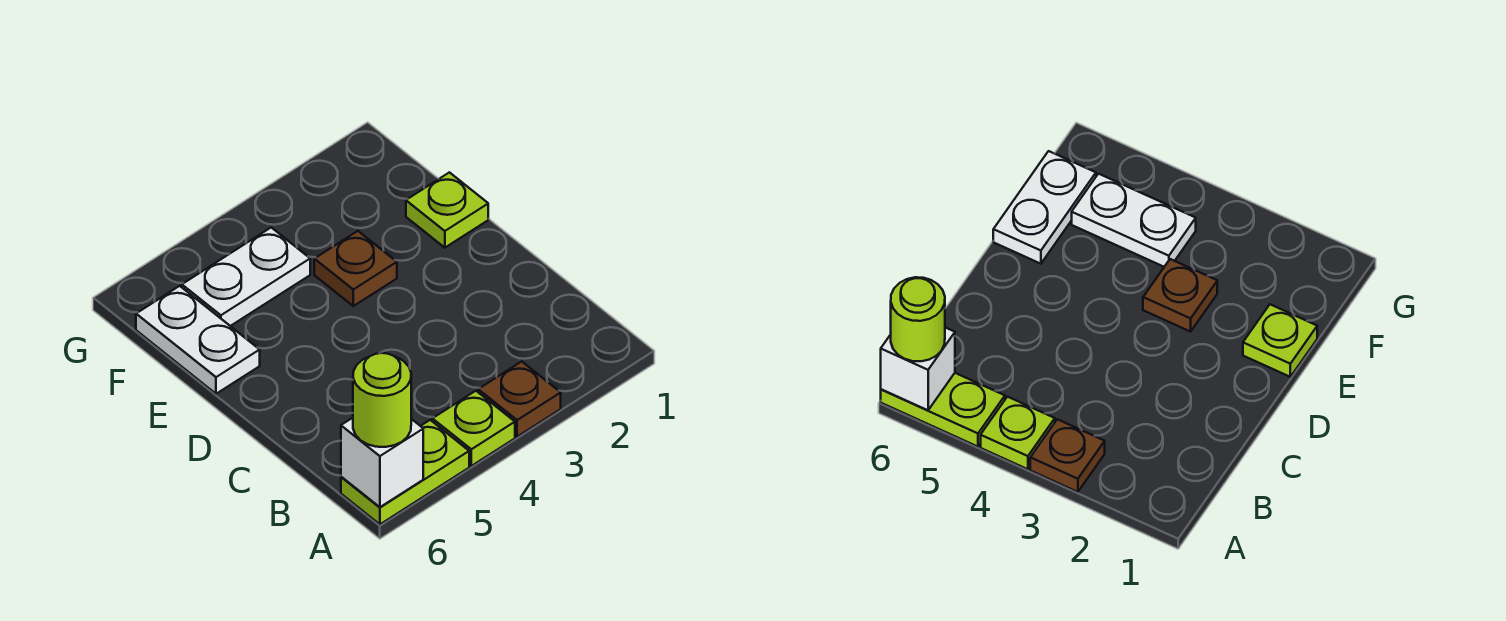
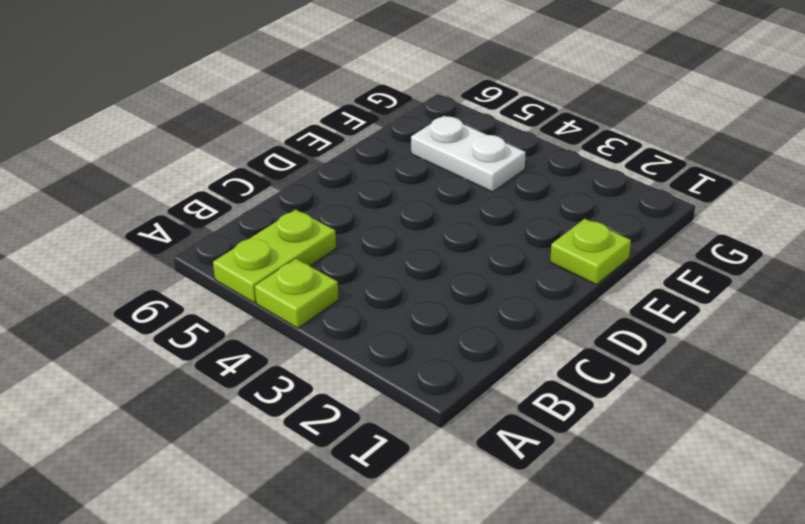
lime 1x2 plate [213,209,336,303] -> lime 1x2 plate turned to [341,420,469,524]
none -> brown 1x1 plate [478,362,561,437]
none -> brown 1x1 plate [314,231,397,306]

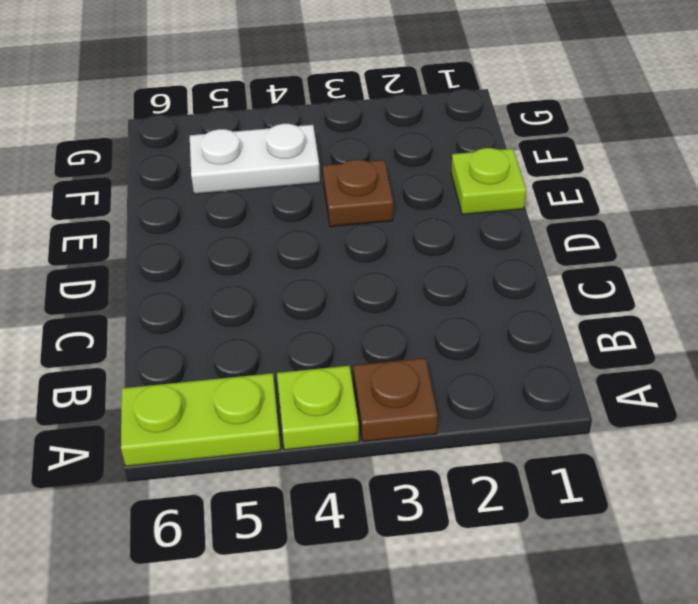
none -> white 1x2 plate [136,286,260,394]
none -> white 1x1 brick [341,418,423,507]

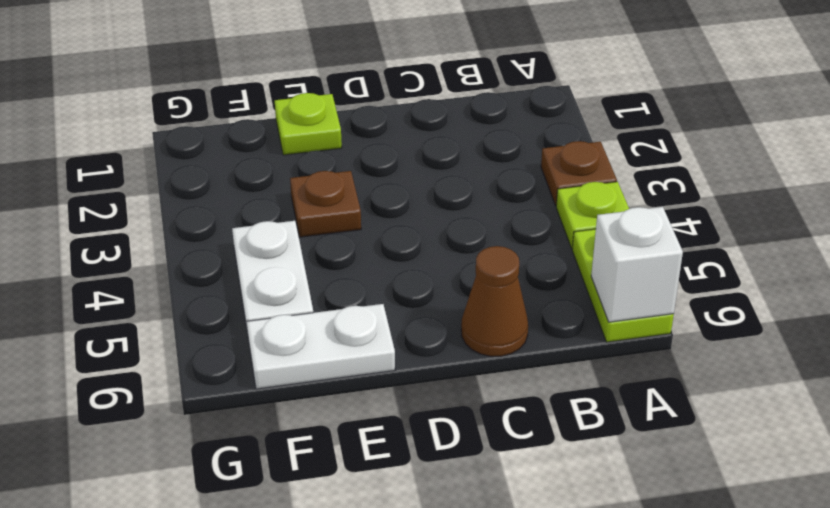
brown 1x1 cone [461,246,528,356] -> none
none -> lime 1x1 round brick [353,353,411,447]

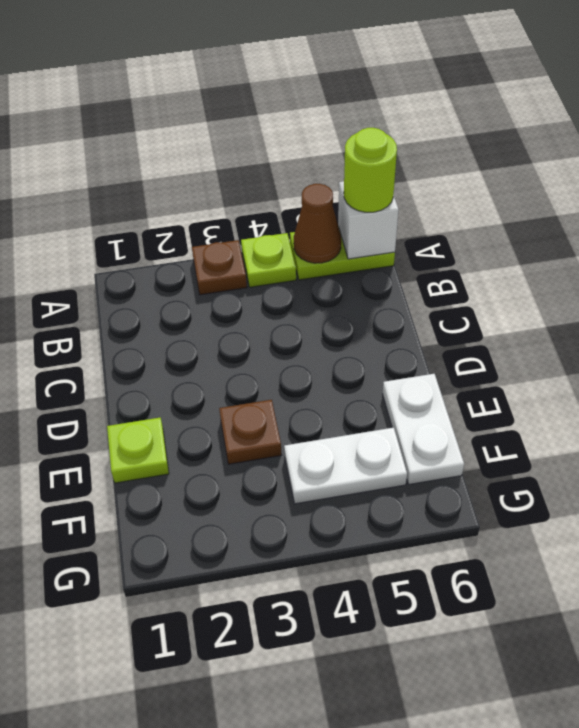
brown 1x1 cone [294,184,341,263] -> none

